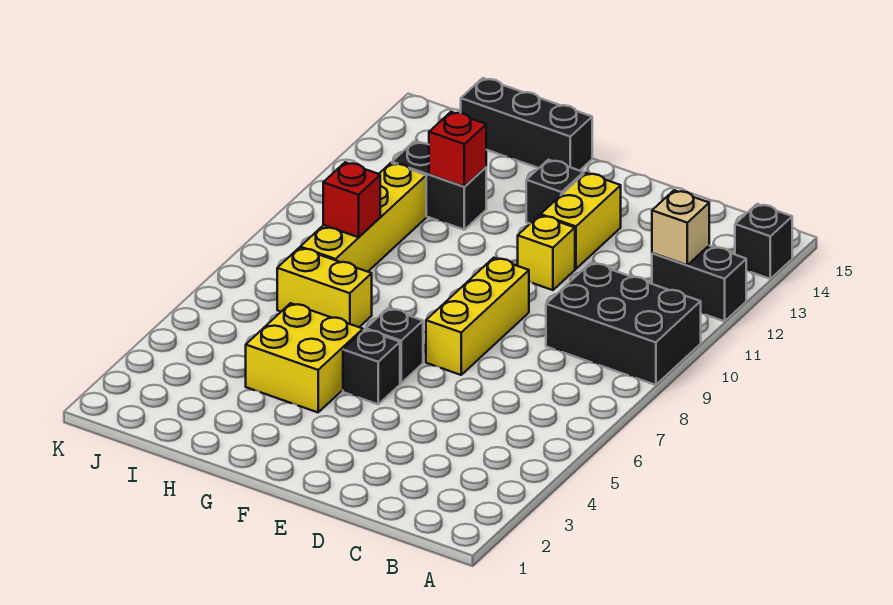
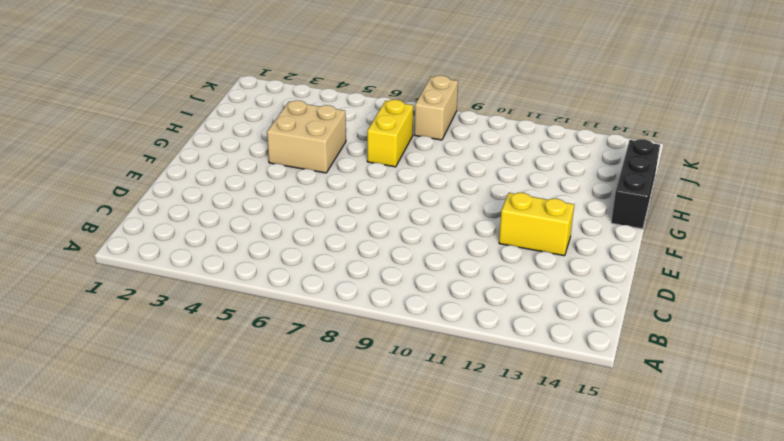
tan 2x2 brick [267,101,346,173] -> yellow 2x2 brick [246,303,363,412]
tan 1x2 brick [414,75,458,140] -> none
none -> black 2x3 brick [546,263,701,385]
none -> black 1x2 brick [652,246,746,321]
none -> black 1x1 brick [735,204,792,279]

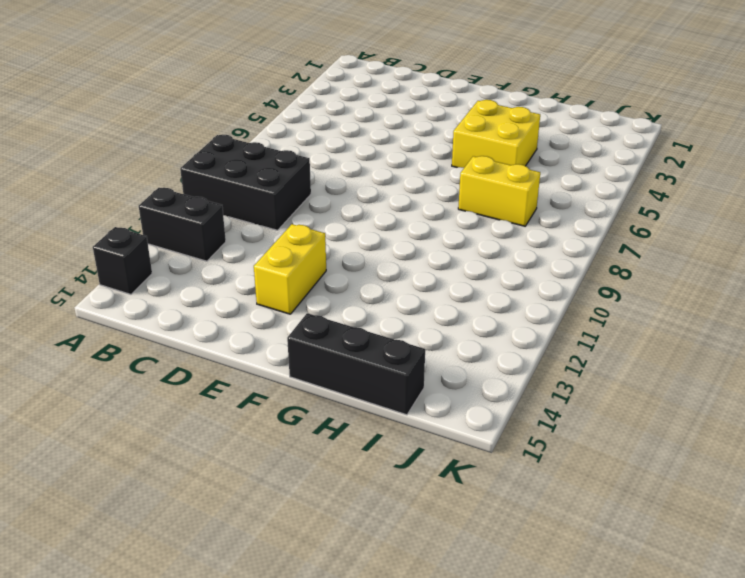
none -> yellow 1x3 brick [426,258,529,375]
none -> yellow 1x1 brick [518,215,575,290]
none -> black 1x1 brick [343,330,400,404]

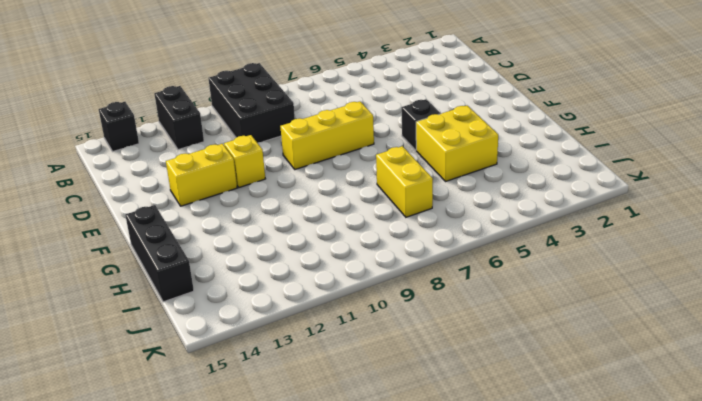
none -> black 1x1 brick [366,308,423,383]
none -> black 1x1 brick [526,160,584,223]
none -> black 1x2 brick [392,142,486,230]

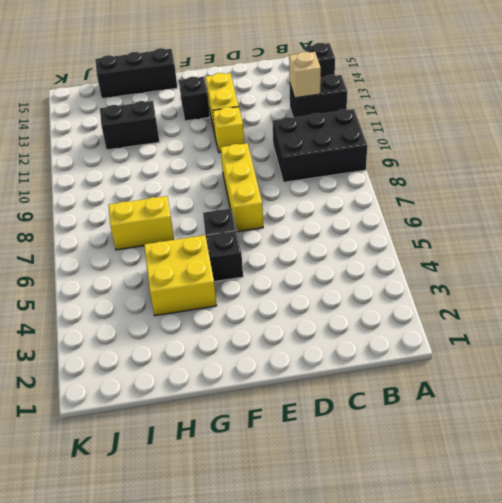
none -> yellow 1x4 brick [300,163,426,272]
none -> red 1x1 brick [429,112,486,187]
none -> red 1x1 brick [323,162,380,237]

